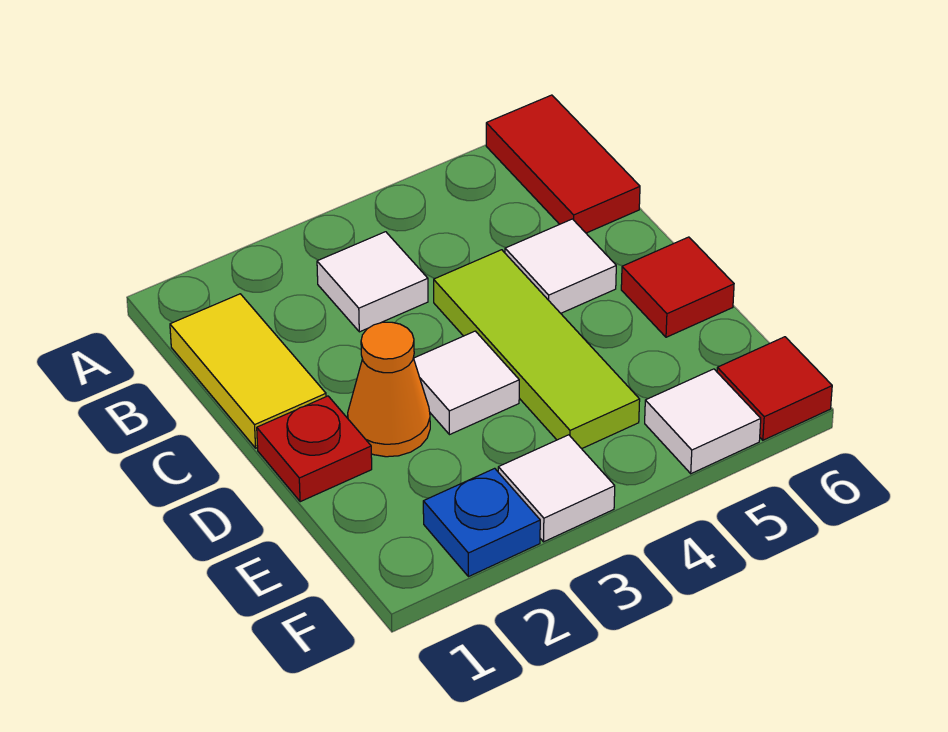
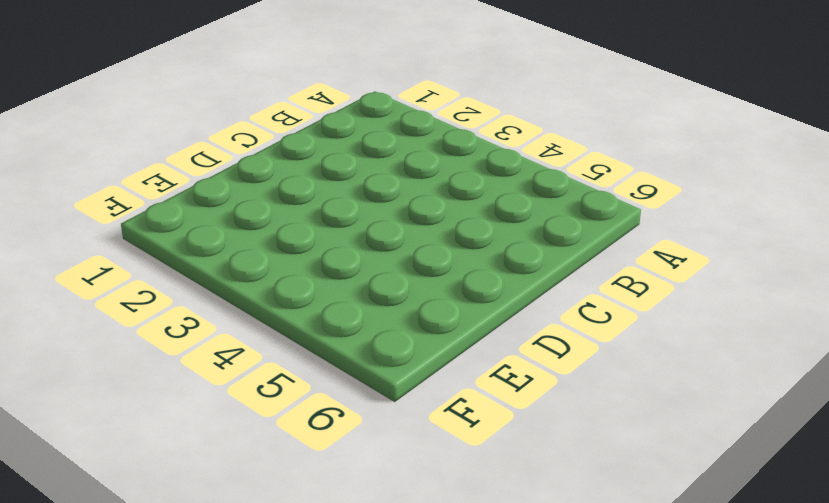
none -> red 1x2 tile [486,95,640,233]
none -> yellow 1x2 tile [170,294,326,448]
none -> white 1x1 tile [317,232,428,332]

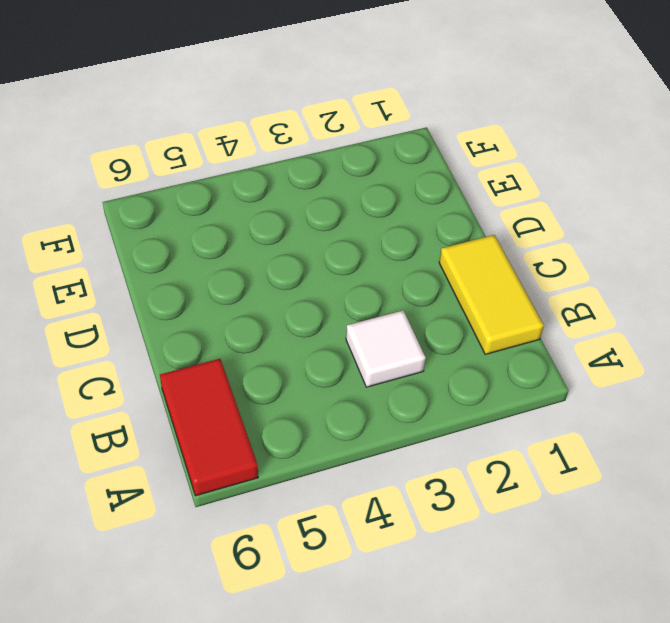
none -> lime 1x3 tile [434,250,640,449]
none -> white 1x1 tile [505,219,616,313]
none -> red 1x1 plate [257,396,372,502]

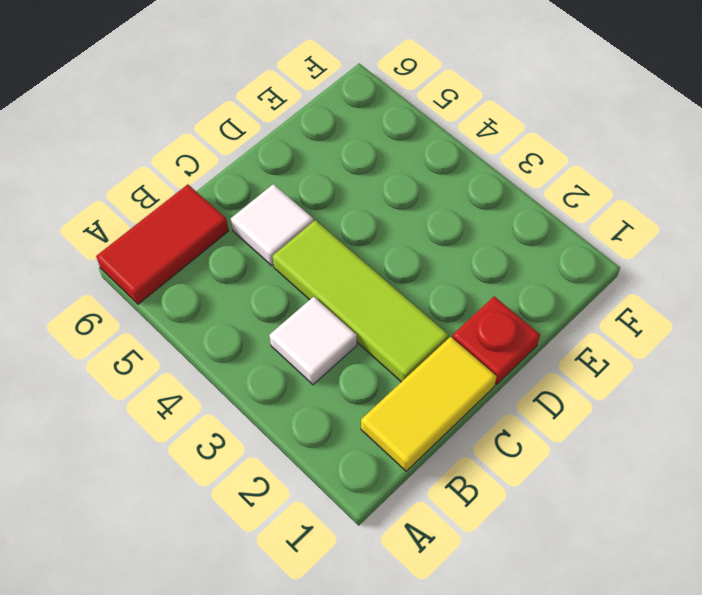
lime 1x3 tile [273,220,448,382] -> lime 1x3 tile turned to [434,250,640,449]
none -> orange 1x1 cone [348,322,430,457]
none -> white 1x1 tile [414,331,519,435]
none -> red 1x1 tile [621,237,734,337]

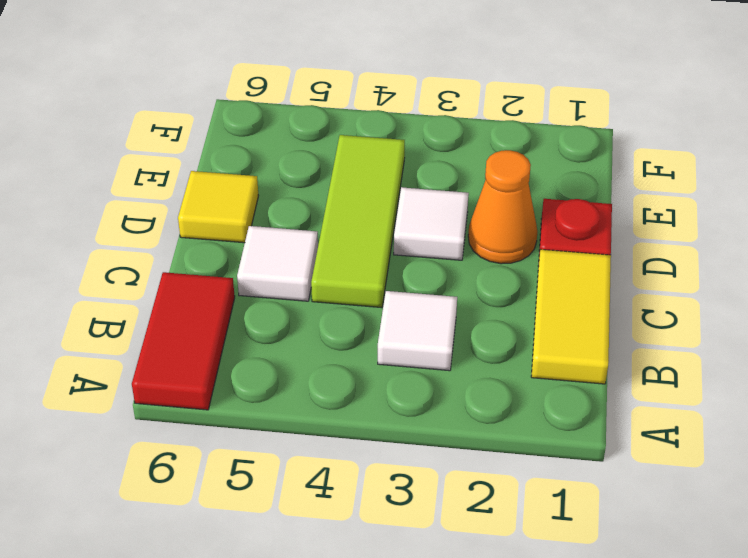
yellow 1x1 tile [178,171,259,243] -> red 1x1 tile [621,237,734,337]
none -> blue 1x1 plate [423,468,540,577]
none -> white 1x1 tile [498,435,615,542]
none -> white 1x1 tile [645,369,761,474]

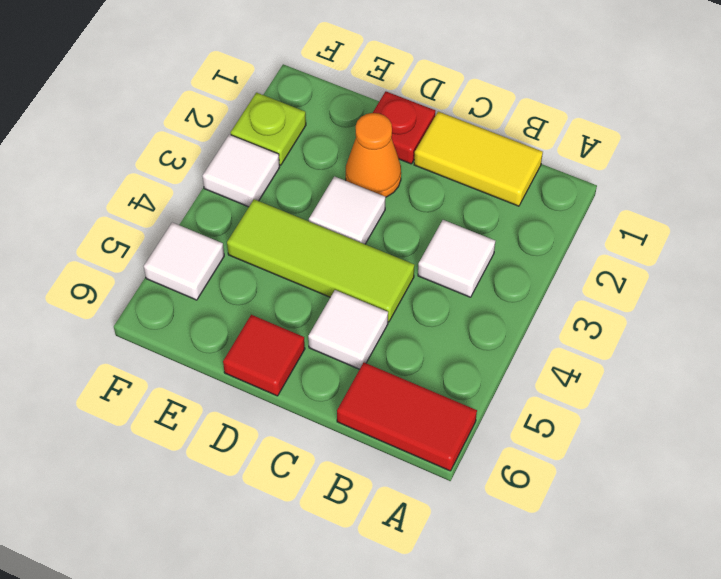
lime 1x1 plate [230,93,306,165] -> blue 1x1 plate [423,468,540,577]
none -> red 1x1 tile [717,337,832,440]

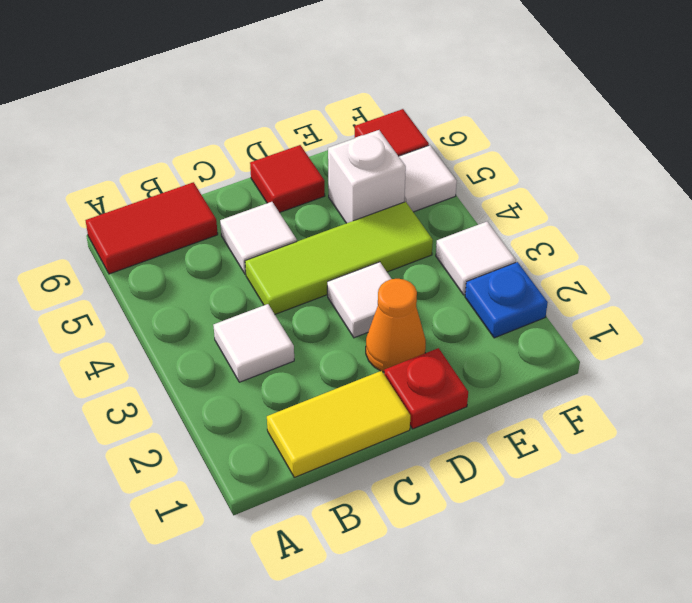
white 1x1 brick [328,130,406,223] -> none

